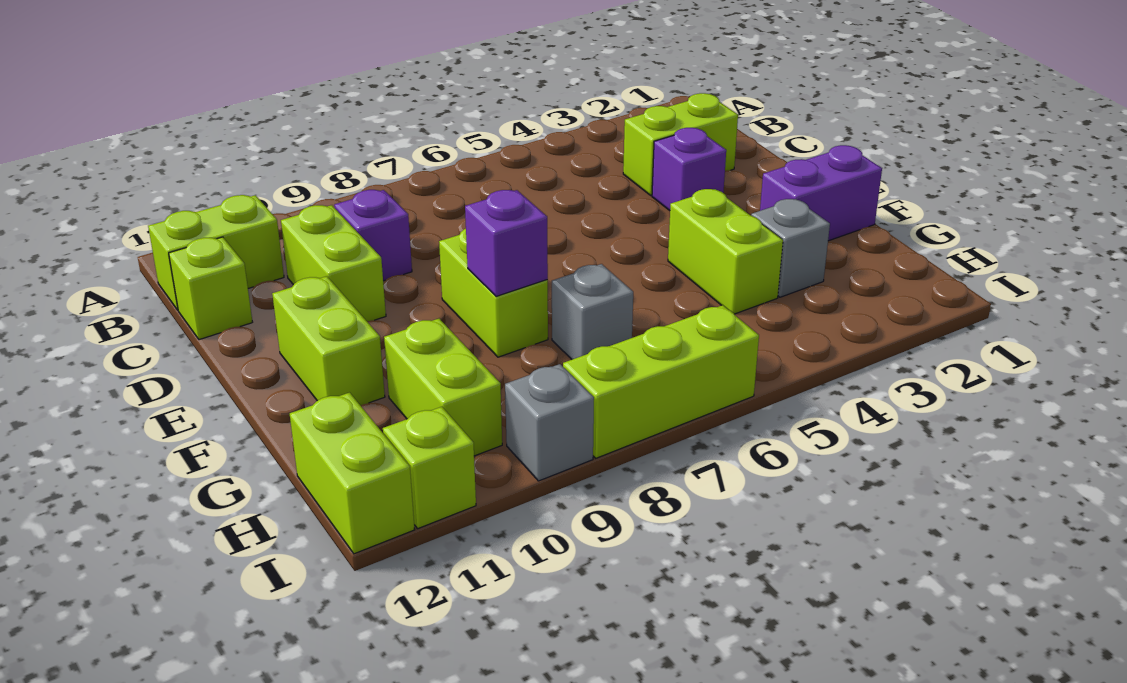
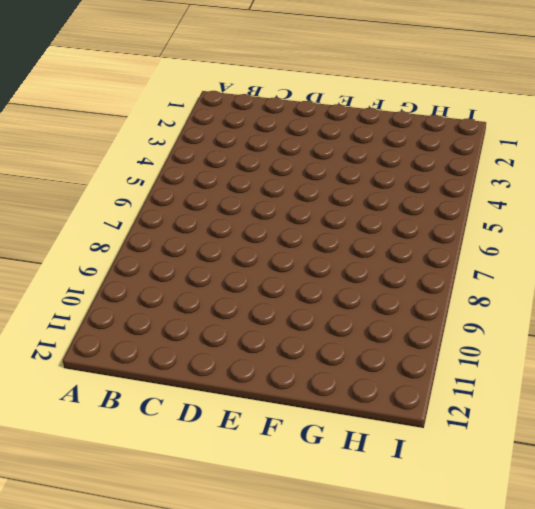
none -> lime 1x2 brick [148,195,284,310]
none -> lime 1x2 brick [623,93,738,195]
none -> purple 1x1 brick [334,190,412,281]

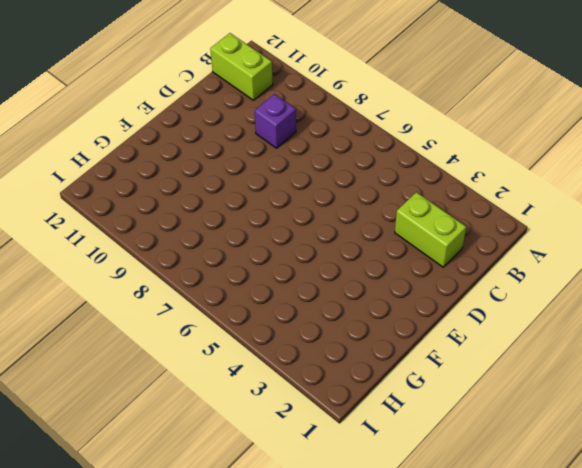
none -> lime 1x2 brick [281,205,386,321]
none -> lime 1x1 brick [169,237,252,340]
none -> purple 1x1 brick [652,128,726,211]

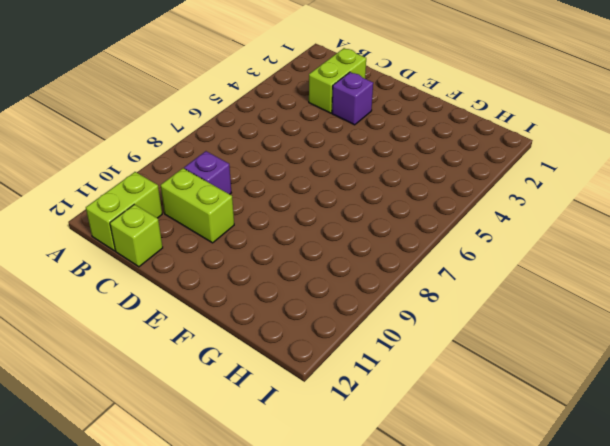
none -> lime 1x2 brick [439,229,548,357]
none -> lime 1x2 brick [272,276,385,406]
none -> purple 1x2 brick [760,145,882,241]

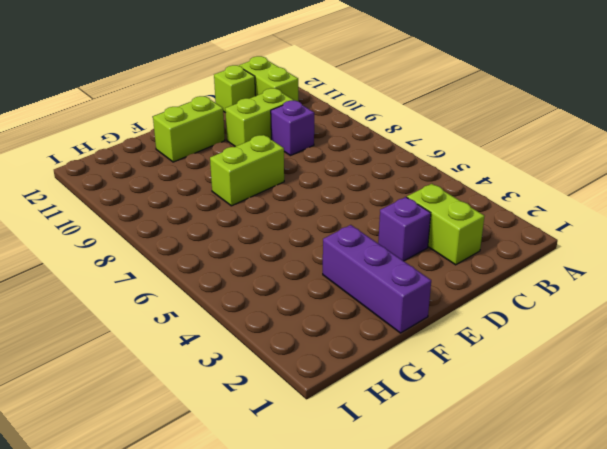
purple 1x3 brick [323,225,431,333] -> purple 1x2 brick [760,145,882,241]
none -> lime 1x2 brick [668,189,783,314]
none -> grey 1x1 brick [751,199,830,297]
none -> grey 1x1 brick [552,264,633,359]

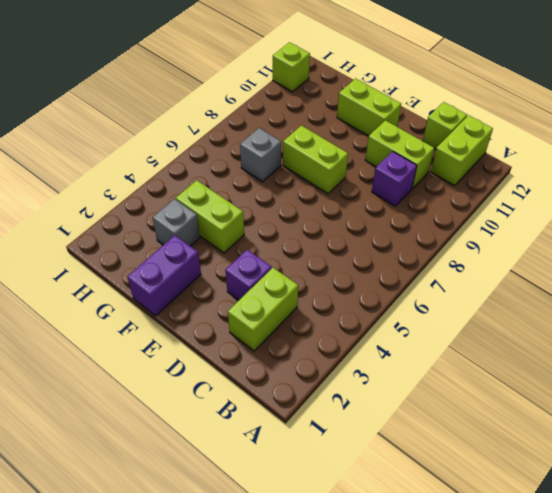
none -> lime 1x2 brick [384,319,502,456]
none -> lime 1x2 brick [290,393,415,554]
none -> lime 1x3 brick [563,305,759,458]

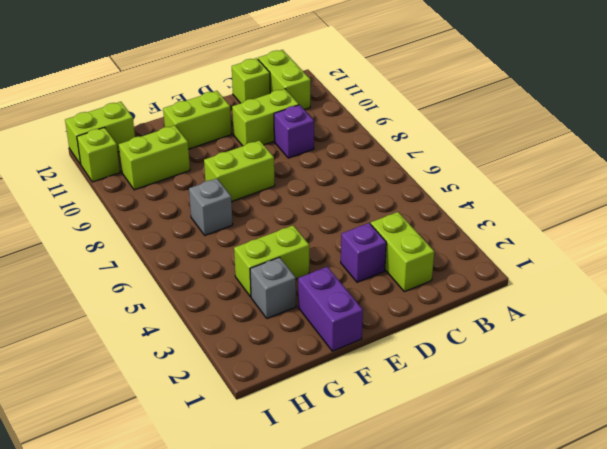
none -> lime 1x3 brick [563,305,759,458]
none -> grey 1x1 brick [505,364,594,481]
none -> purple 1x1 brick [465,190,548,297]

